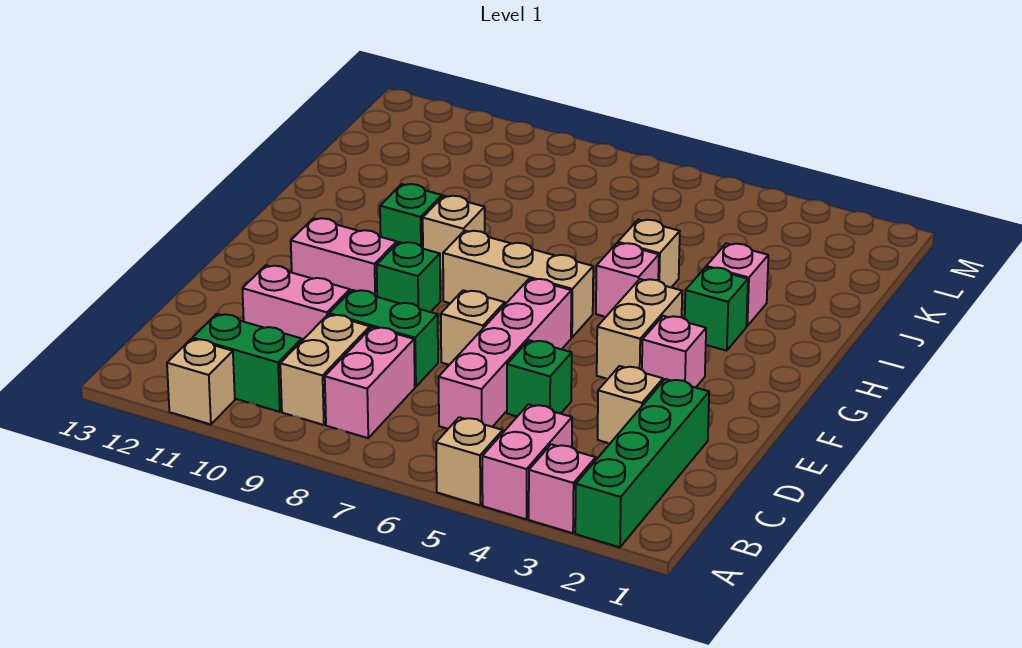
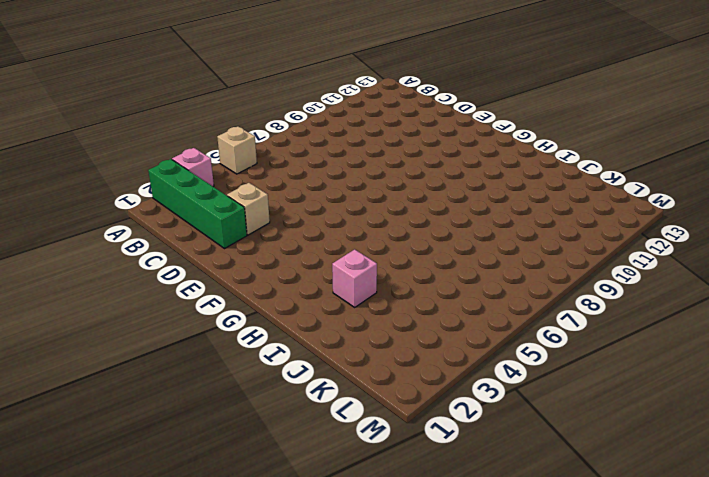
none -> pink 1x2 brick [482,404,572,519]
none -> tan 1x1 brick [167,339,235,424]
none -> pink 1x2 brick [325,327,415,438]

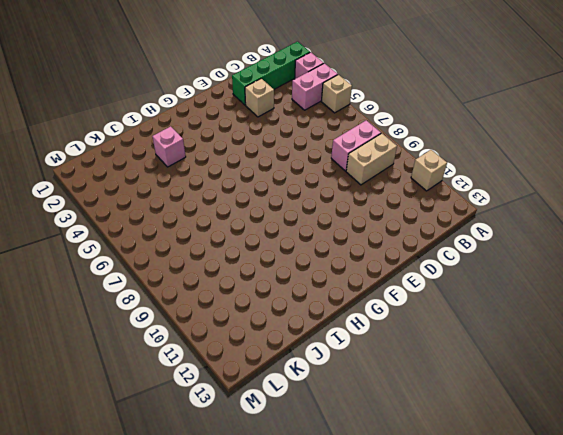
none -> green 1x2 brick [193,314,302,412]
none -> pink 1x4 brick [439,279,571,429]
none -> green 1x1 brick [507,340,572,416]

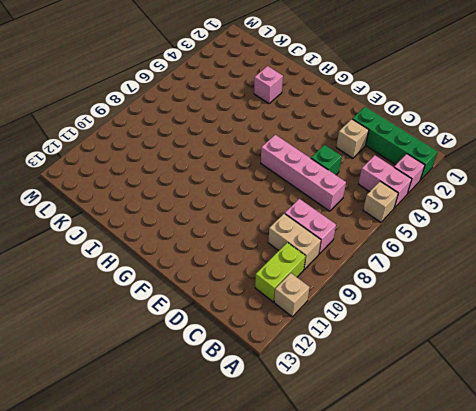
lime 1x2 brick [255,243,306,302] -> green 1x2 brick [193,314,302,412]
none -> green 1x2 brick [329,290,438,387]
none -> pink 1x2 brick [242,265,350,340]
none -> tan 1x1 brick [441,290,505,365]

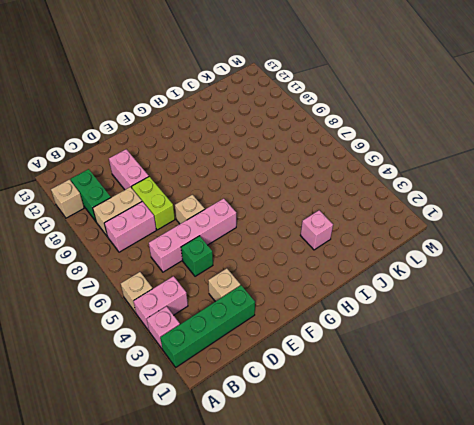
lime 1x2 brick [132,177,175,230] -> green 1x2 brick [329,290,438,387]
none -> pink 1x1 brick [642,316,706,388]
none -> tan 1x2 brick [597,279,682,379]
none -> green 1x1 brick [377,242,440,312]

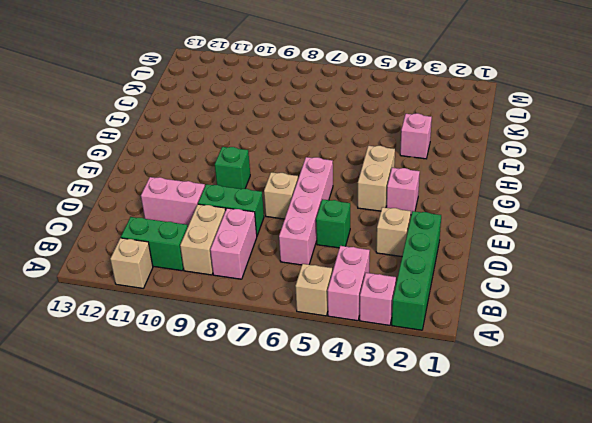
none -> pink 1x2 brick [291,218,397,297]
none -> tan 1x3 brick [443,231,593,338]
none -> green 1x1 brick [685,267,748,351]

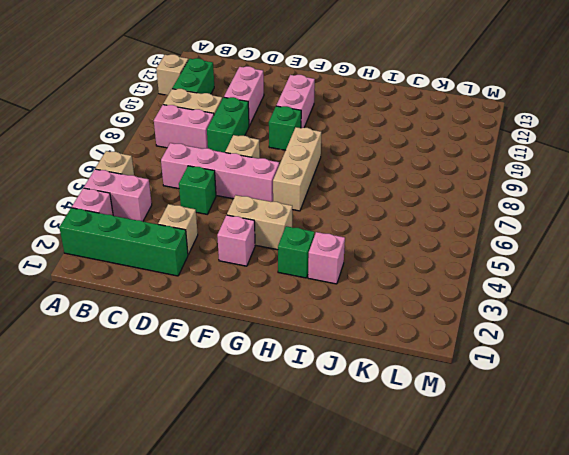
none -> pink 1x1 brick [596,243,659,316]
none -> tan 1x1 brick [423,196,485,271]
none -> green 1x1 brick [380,184,442,249]

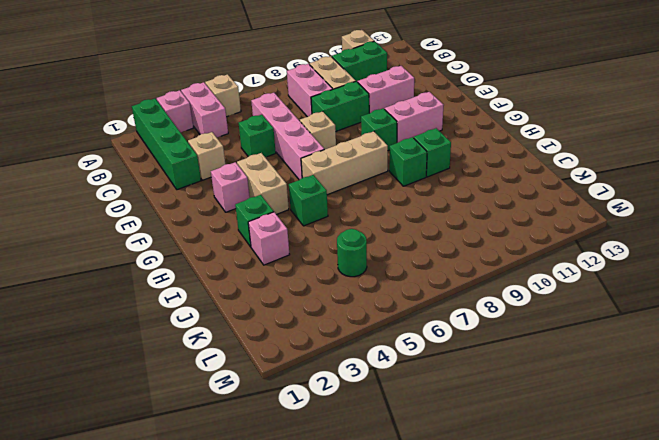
green 1x1 brick [289,175,328,226] -> pink 1x1 brick [596,243,659,316]
green 1x1 brick [389,137,427,186] -> tan 1x1 brick [423,196,485,271]
green 1x1 round brick [337,229,367,277] -> none
none -> tan 1x1 brick [618,220,680,287]

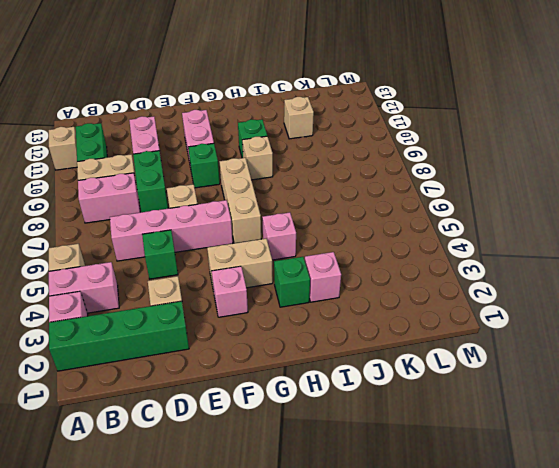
tan 1x1 brick [284,97,314,139] -> tan 1x1 brick moved to [618,220,680,287]

